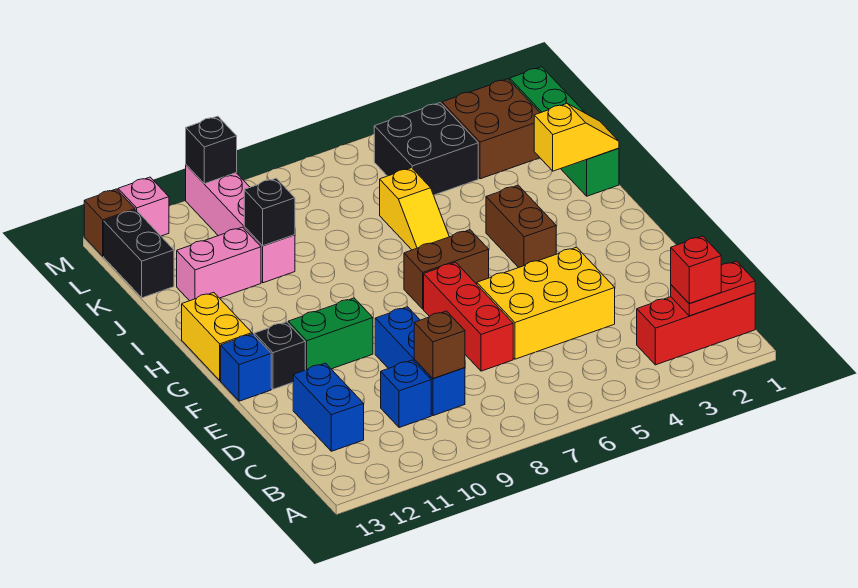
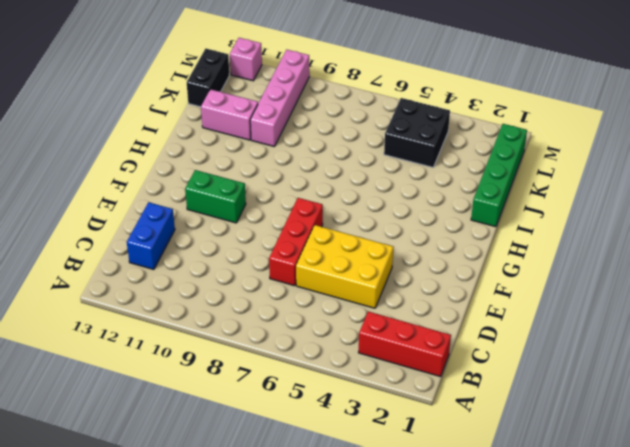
none -> blue 1x3 brick [375,307,465,416]
none -> blue 1x1 brick [381,360,431,428]
none -> black 1x1 brick [254,322,305,389]

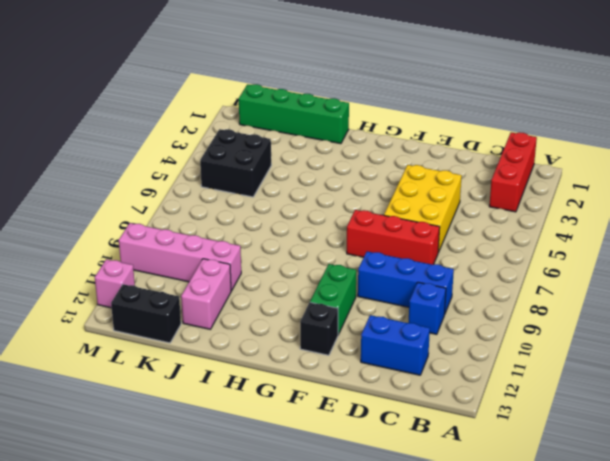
none -> blue 1x1 brick [221,334,271,401]
none -> brown 1x2 brick [486,185,556,268]
none -> brown 1x2 brick [404,230,489,309]

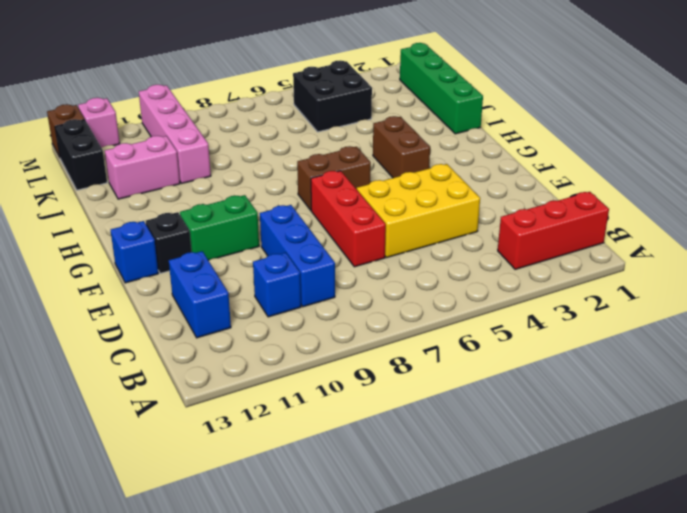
none -> yellow 1x2 brick [182,292,252,380]
none -> yellow 1x2 slope [380,168,449,250]
none -> brown 2x2 brick [442,79,540,179]

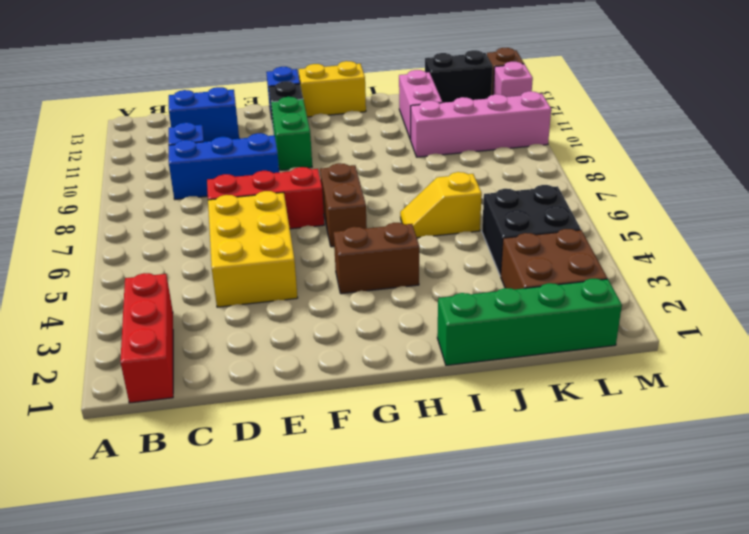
none -> red 1x2 plate [671,261,755,316]
none -> brown 1x1 brick [414,311,465,379]
none -> yellow 1x2 slope [534,104,619,171]

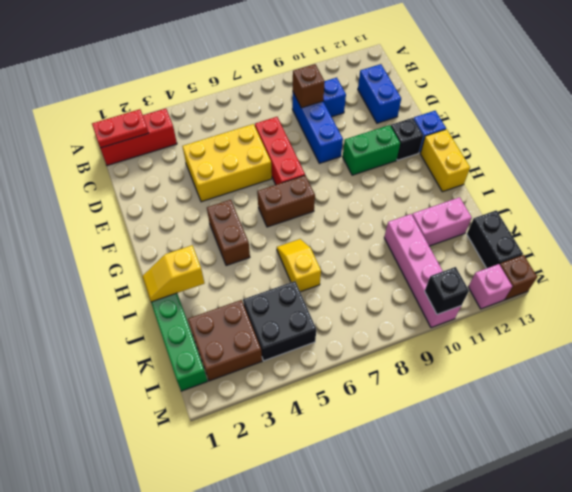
none -> black 1x1 brick [244,178,295,246]
none -> red 1x1 brick [671,236,721,303]

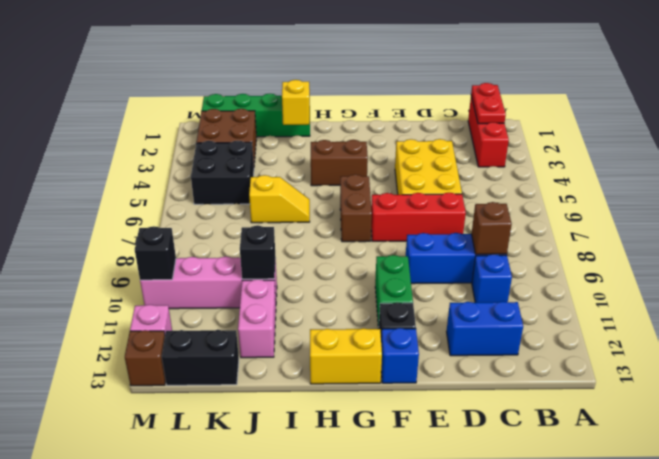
none -> red 1x1 brick [671,236,721,303]

